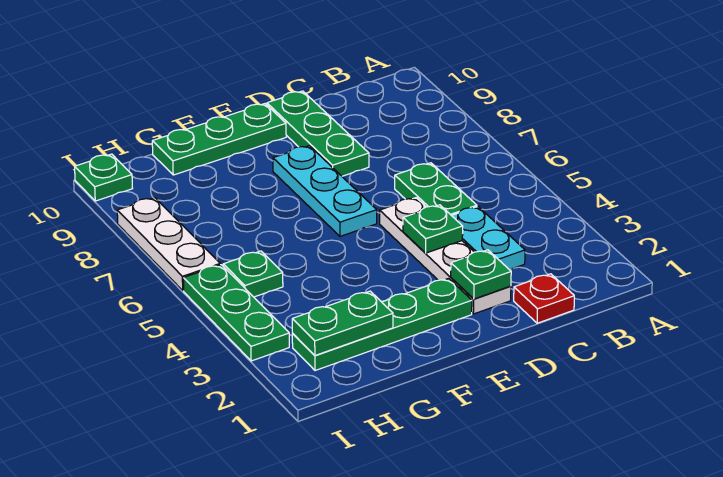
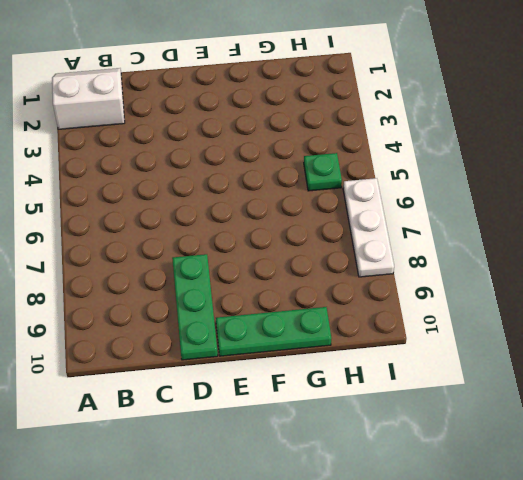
white 2x2 slope [52,68,125,129] -> none
none -> red 1x1 plate [514,274,574,323]
none -> cyan 1x2 plate [452,207,525,270]
none -> green 1x2 plate [395,163,477,216]

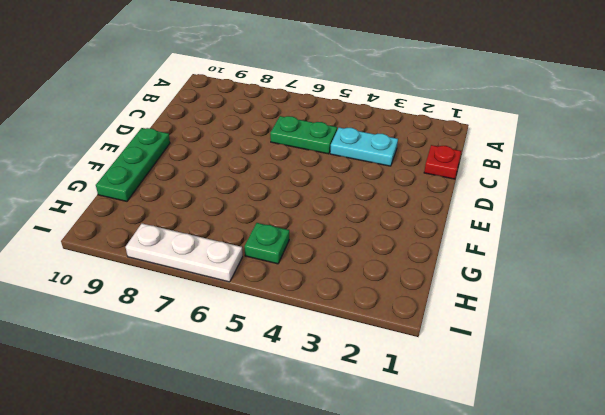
none -> white 1x4 plate [380,198,511,314]
none -> green 1x3 plate [267,91,369,176]
none -> green 1x4 plate [292,278,472,371]

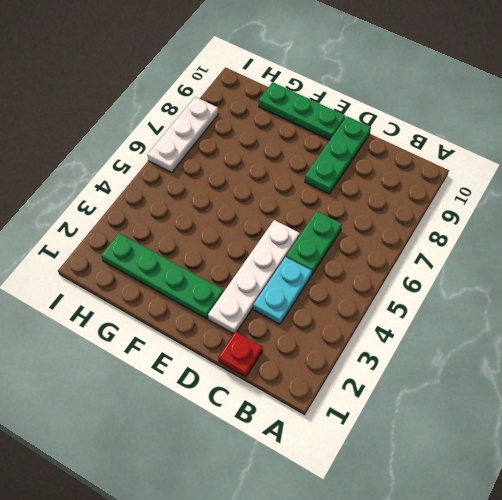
none -> cyan 1x3 plate [273,146,377,236]
none -> green 1x1 plate [223,251,283,297]
none -> green 1x3 plate [183,265,289,361]

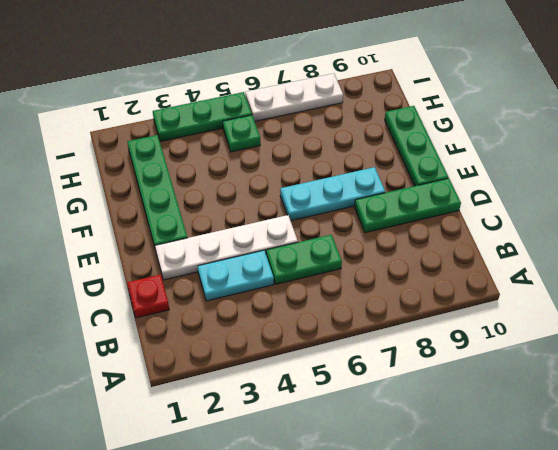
none -> green 1x1 plate [75,154,133,201]
none -> green 1x1 plate [451,250,511,299]
none -> green 1x1 plate [403,205,463,253]

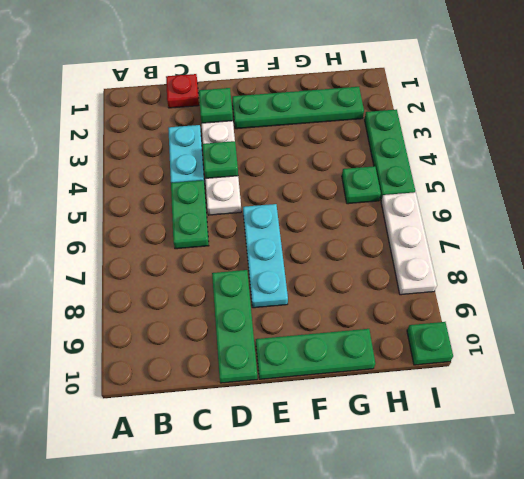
none -> green 1x2 plate [292,291,393,355]

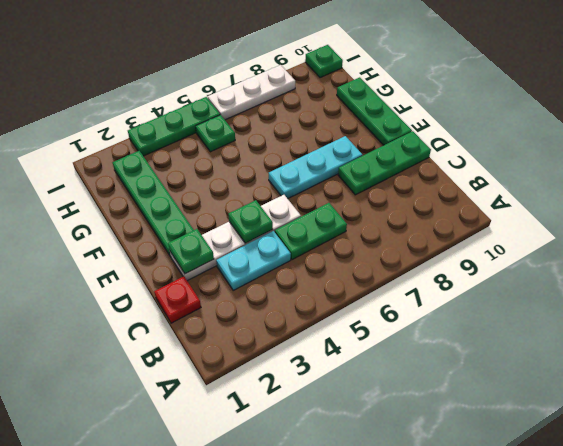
none -> green 1x2 plate [292,291,393,355]

